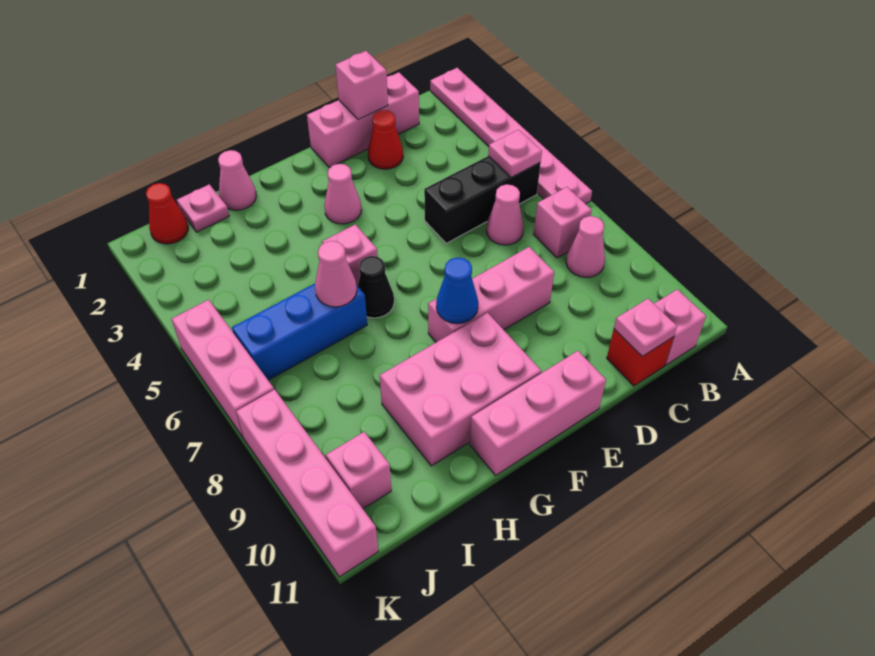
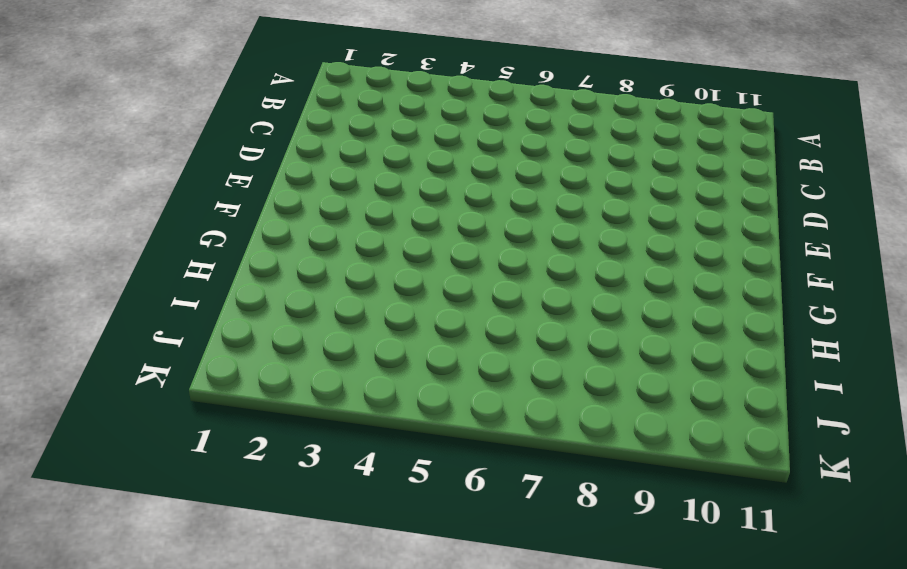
none -> pink 1x6 plate [430,68,592,204]
none -> black 1x3 brick [424,156,541,243]
none -> pink 1x1 brick [534,187,592,258]

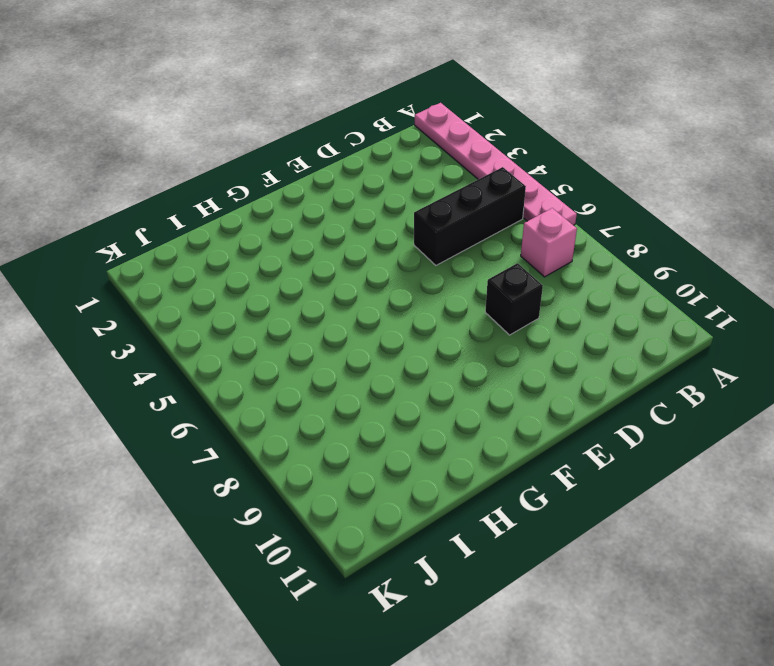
black 1x1 brick [485,263,543,335] -> pink 1x3 brick [428,247,554,342]
none -> pink 1x1 cone [566,216,605,277]
none -> pink 1x1 brick [654,289,706,365]
none -> pink 1x3 brick [307,72,419,168]

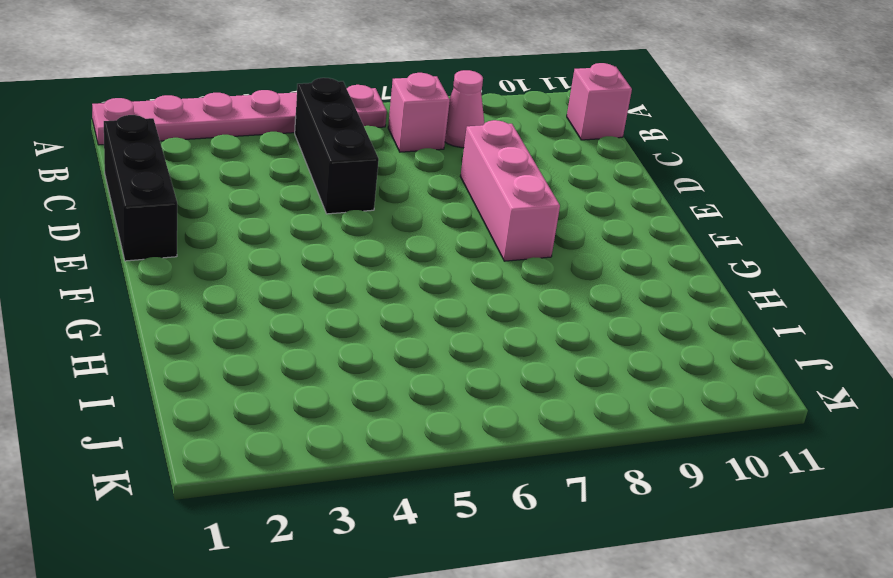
black 1x3 brick [104,115,177,261] -> pink 1x3 brick [307,72,419,168]
none -> pink 1x1 cone [486,184,524,245]
none -> red 1x1 brick [607,329,674,386]
none -> red 1x1 cone [368,110,403,169]

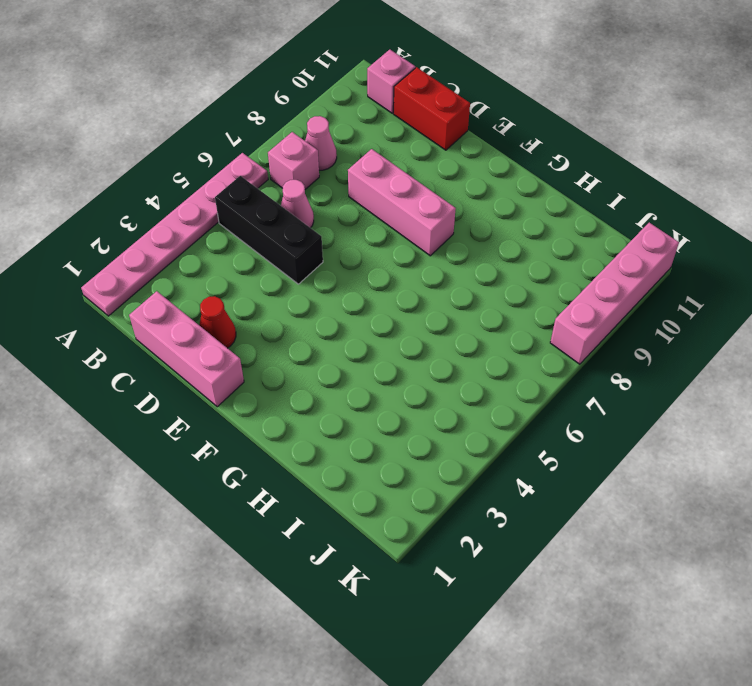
red 1x2 brick [394,67,470,150] -> red 1x1 brick [607,329,674,386]
none -> pink 1x3 brick [470,351,606,475]
none -> pink 1x1 cone [324,164,362,224]
none -> pink 2x3 brick [380,313,541,466]

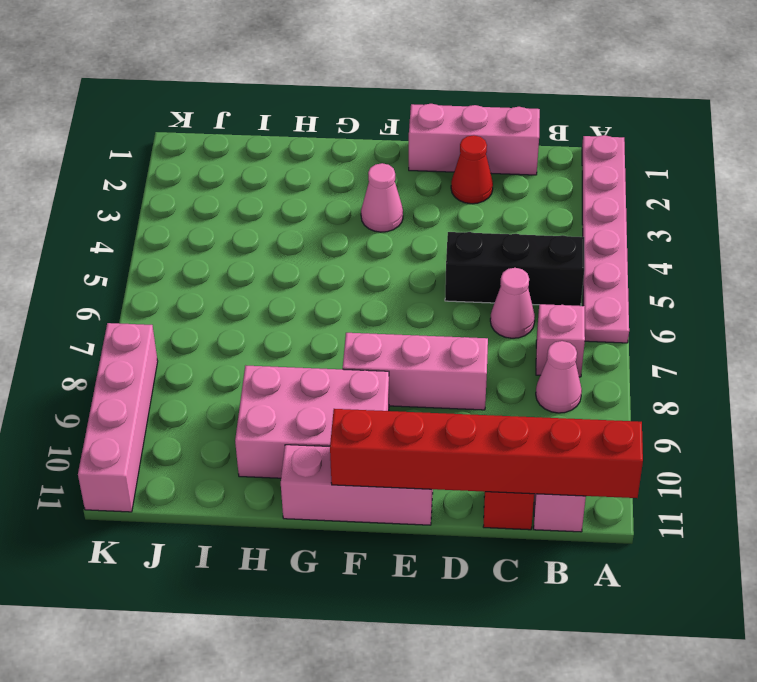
red 1x6 brick [330,409,643,498] -> pink 1x1 plate [614,299,677,356]
none -> pink 1x1 brick [322,224,378,286]
none -> black 1x1 cone [358,256,394,318]
none -> pink 1x1 cone [218,150,256,210]

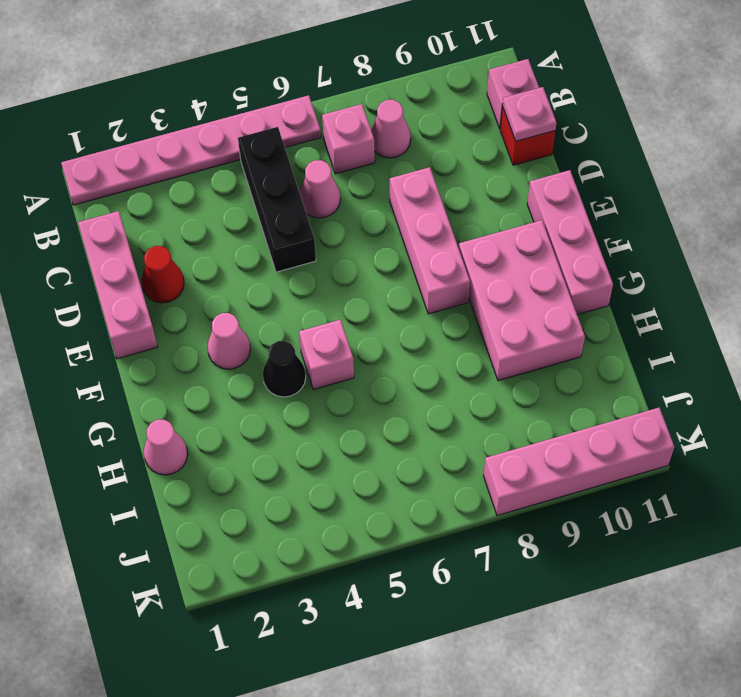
black 1x1 cone [263,341,306,397] -> black 1x1 cone moved to [358,256,394,318]
none -> blue 1x3 brick [232,284,367,380]
none -> pink 1x1 plate [177,184,229,232]
none -> red 1x1 cone [146,183,188,244]

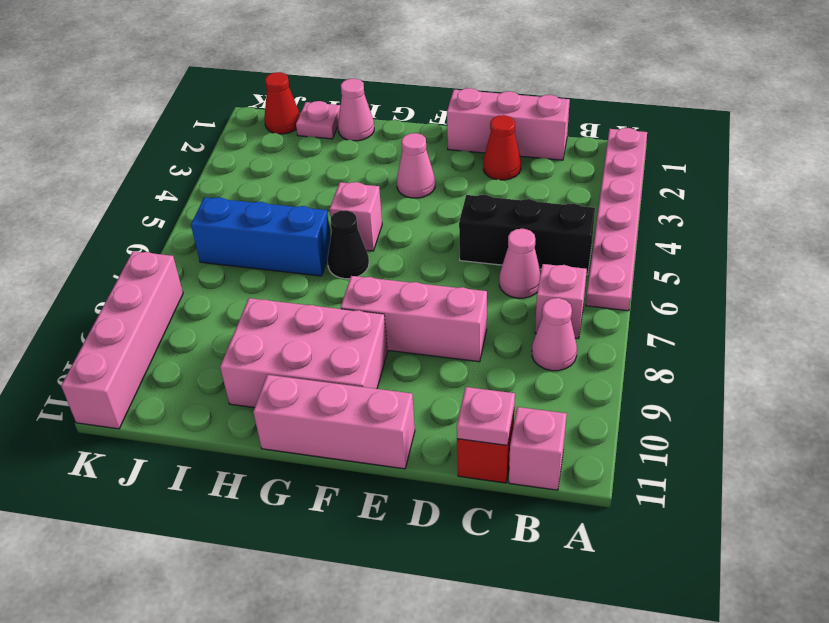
none -> pink 1x1 brick [326,432,391,509]
none -> pink 1x3 brick [172,300,274,437]
none -> pink 1x1 plate [488,130,542,177]

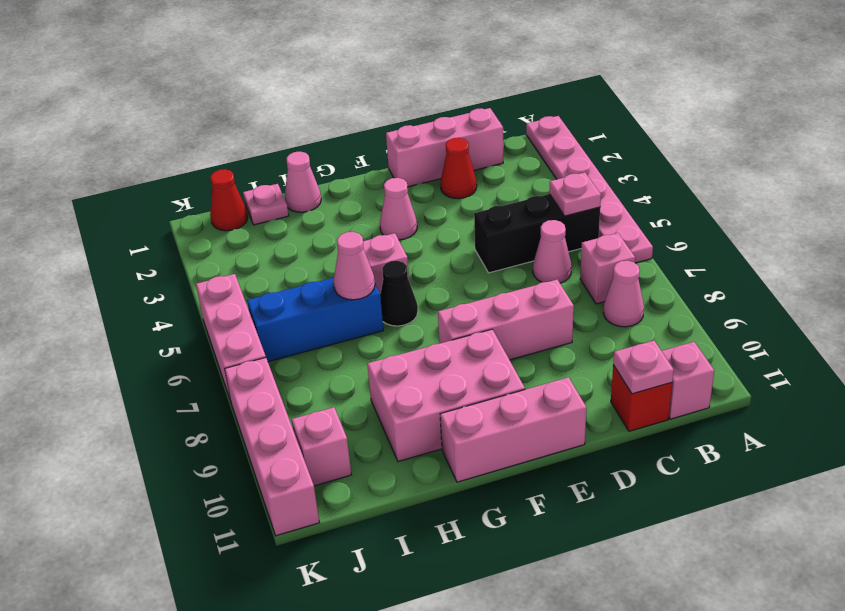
none -> pink 1x1 brick [335,51,388,120]
none -> blue 1x1 cone [436,257,478,324]

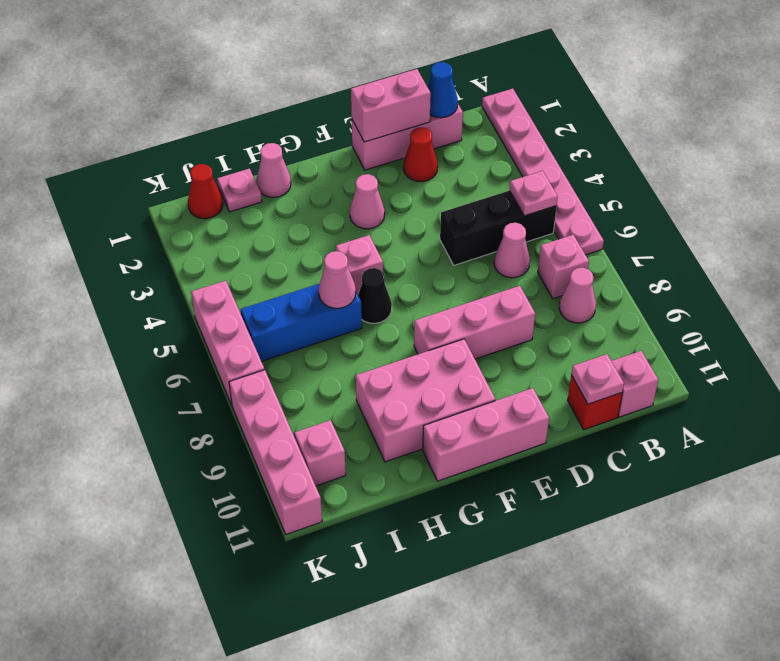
blue 1x1 cone [428,62,458,118] -> blue 1x1 cone moved to [436,257,478,324]
pink 1x2 brick [351,69,431,142] -> pink 1x1 brick [335,51,388,120]

